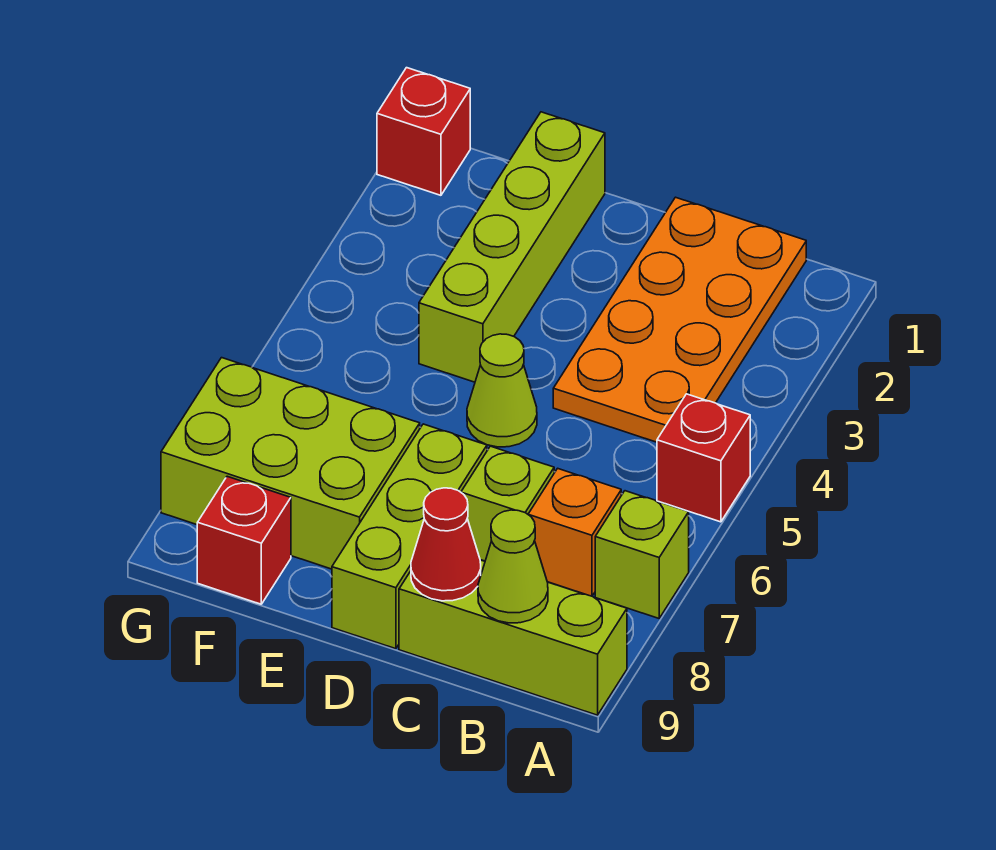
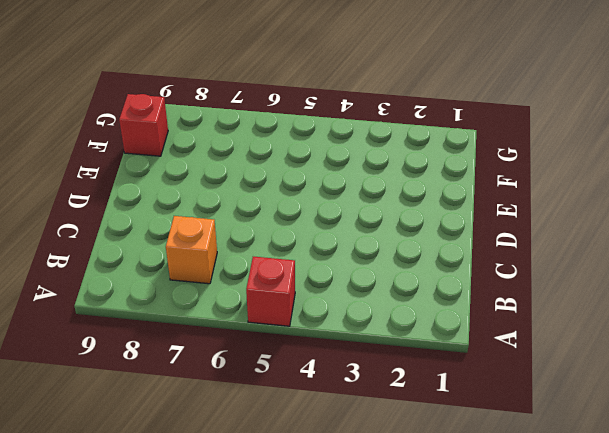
none -> lime 1x1 brick [595,491,689,618]
none -> lime 1x3 brick [399,560,627,715]
none -> orange 2x4 plate [553,197,806,442]

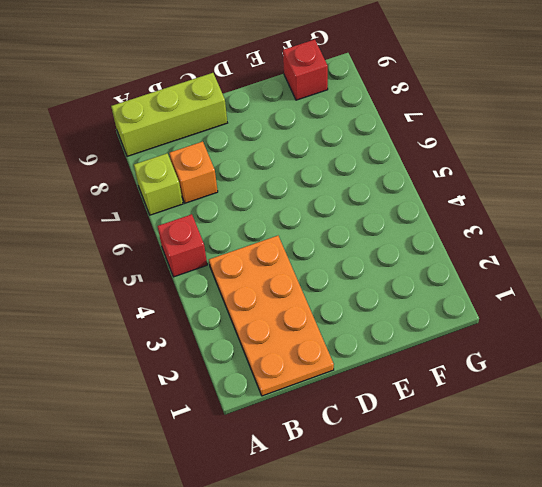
none -> lime 1x1 brick [461,446,554,561]
none -> lime 1x1 cone [467,334,537,447]
none -> lime 1x3 brick [332,424,487,649]

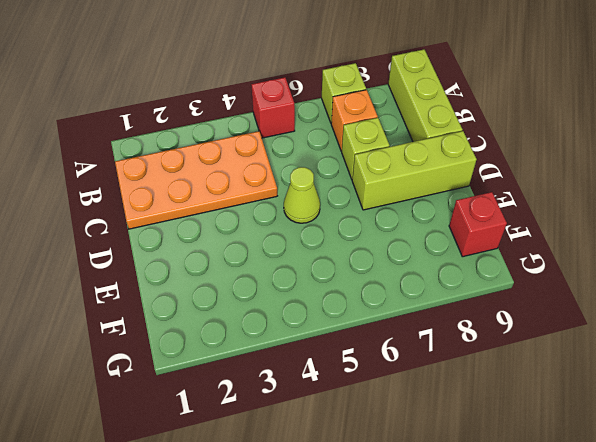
none -> lime 1x4 brick [419,112,605,382]
none -> lime 2x3 brick [161,358,420,569]
none -> red 1x1 brick [377,68,470,195]

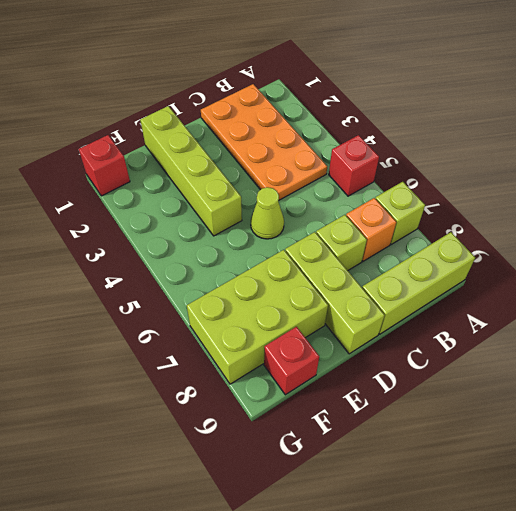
none -> lime 1x1 cone [478,510,548,623]
none -> red 1x1 cone [411,488,481,601]

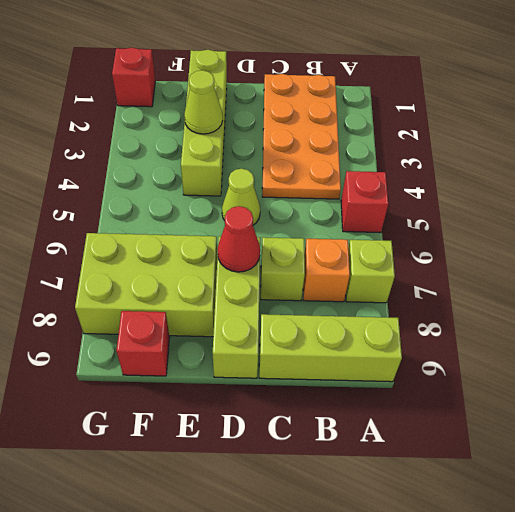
red 1x1 cone [217,206,260,272] -> red 1x1 cone moved to [411,488,481,601]
lime 1x1 cone [184,70,223,134] -> lime 1x1 cone moved to [478,510,548,623]

